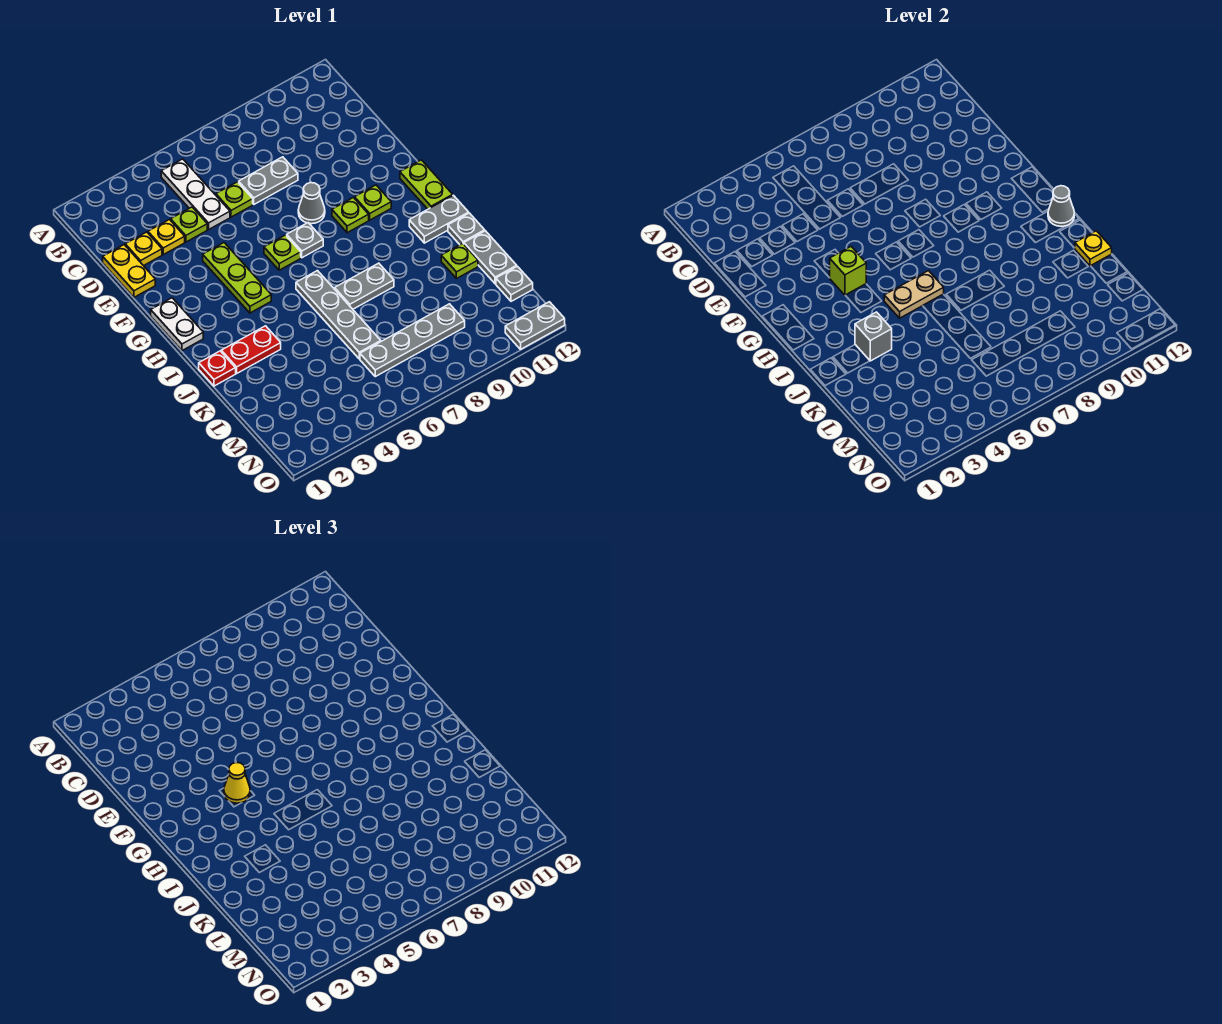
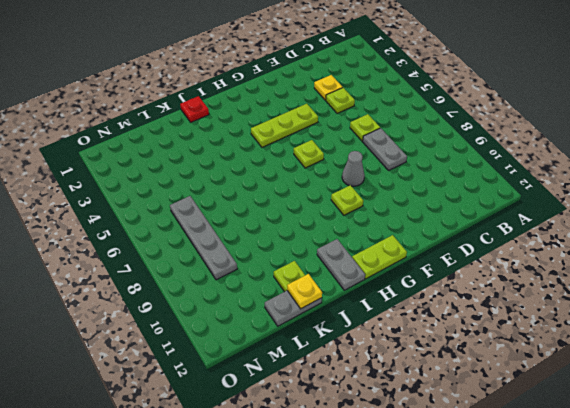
none -> white 1x3 plate [161,159,230,229]
none -> yellow 1x2 plate [103,245,155,297]
none -> yellow 1x1 plate [125,232,162,266]
none -> white 1x2 plate [151,298,203,351]

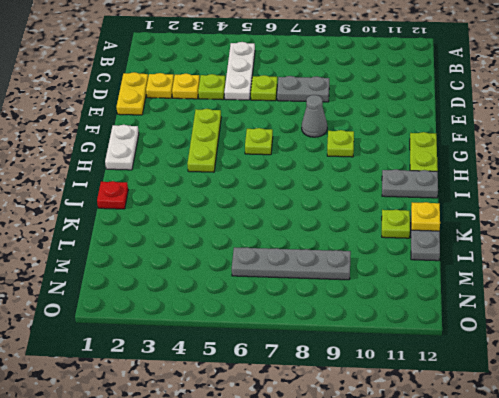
none -> grey 1x1 plate [287,223,323,258]
none -> lime 1x1 plate [355,185,391,220]
none -> grey 1x4 plate [296,271,381,359]
none -> red 1x2 plate [221,326,281,373]

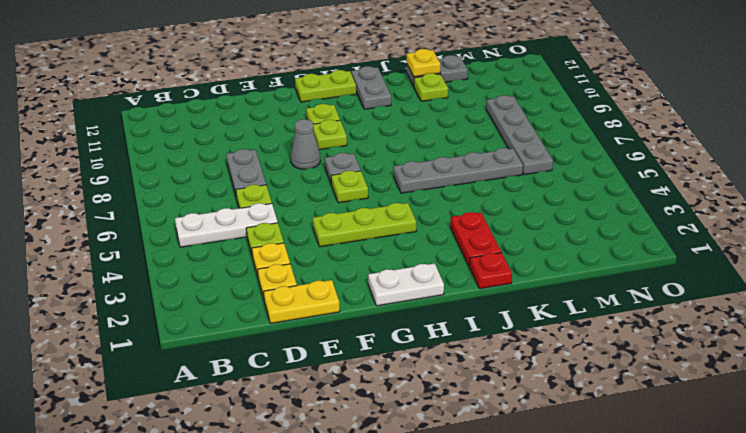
none -> grey 1x2 plate [335,263,394,309]
none -> grey 1x1 plate [448,213,485,244]
none -> grey 1x1 plate [496,266,533,301]
none -> grey 1x2 plate [505,302,565,349]

